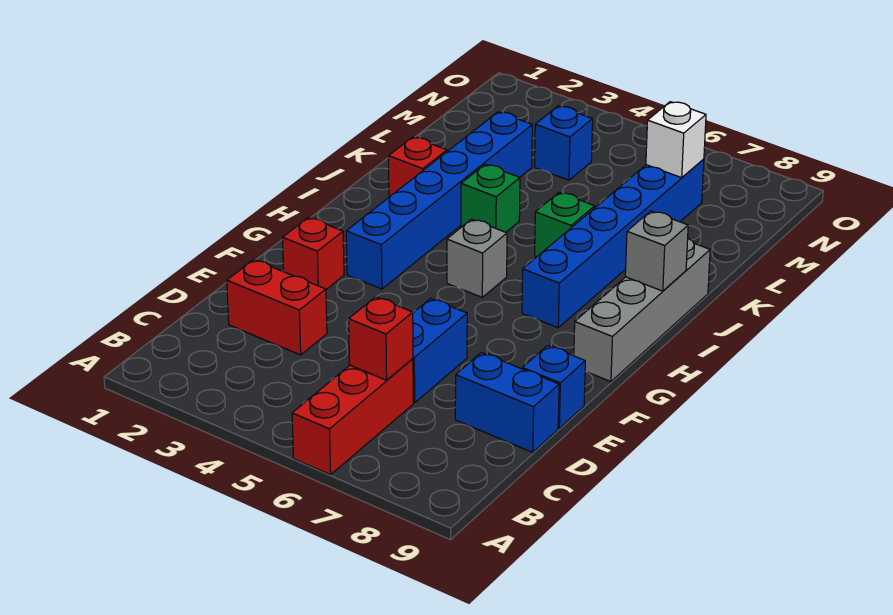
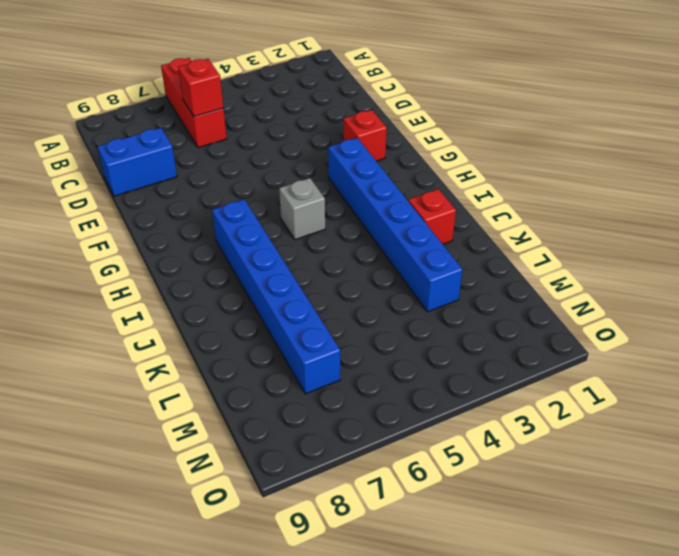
none -> red 1x2 brick [227,260,327,355]
none -> blue 1x2 brick [413,298,467,403]
none -> blue 1x1 brick [522,346,585,428]

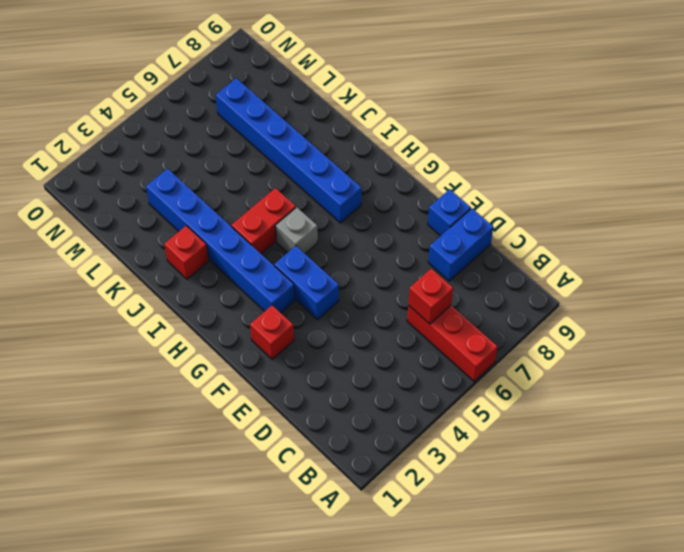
blue 1x2 brick [274,246,339,319] -> blue 1x2 brick moved to [413,298,467,403]
red 1x2 brick [231,188,296,254] -> red 1x2 brick moved to [227,260,327,355]
none -> grey 1x4 brick [574,239,710,382]
none -> green 1x1 brick [461,164,520,232]
none -> green 1x1 brick [535,192,595,257]

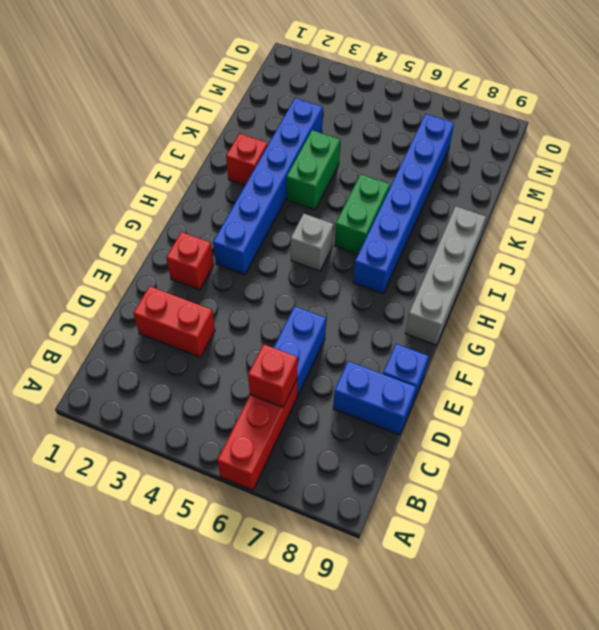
green 1x2 brick [335,174,390,254] -> green 1x1 brick [535,192,595,257]
green 1x2 brick [287,130,340,210] -> green 1x1 brick [461,164,520,232]
none -> blue 1x1 brick [535,106,593,180]
none -> grey 1x1 brick [625,211,688,291]
none -> white 1x1 brick [646,102,706,178]

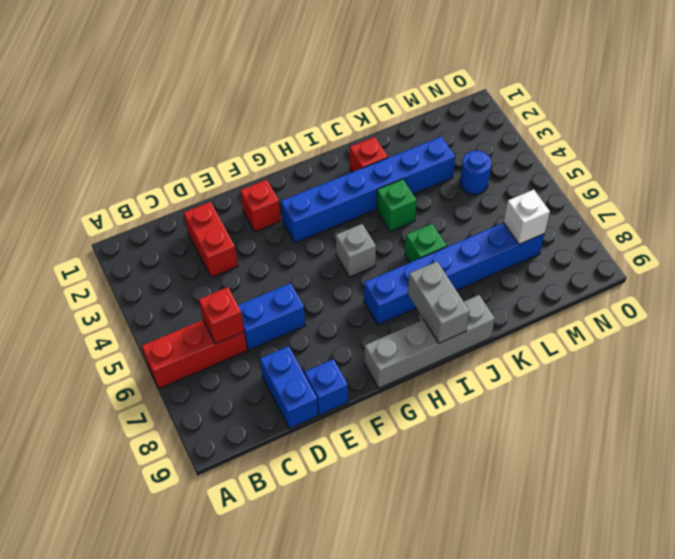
grey 1x2 brick [408,262,470,343] -> grey 1x1 brick [625,211,688,291]
blue 1x1 round brick [460,151,491,195] -> blue 1x1 brick [535,106,593,180]

